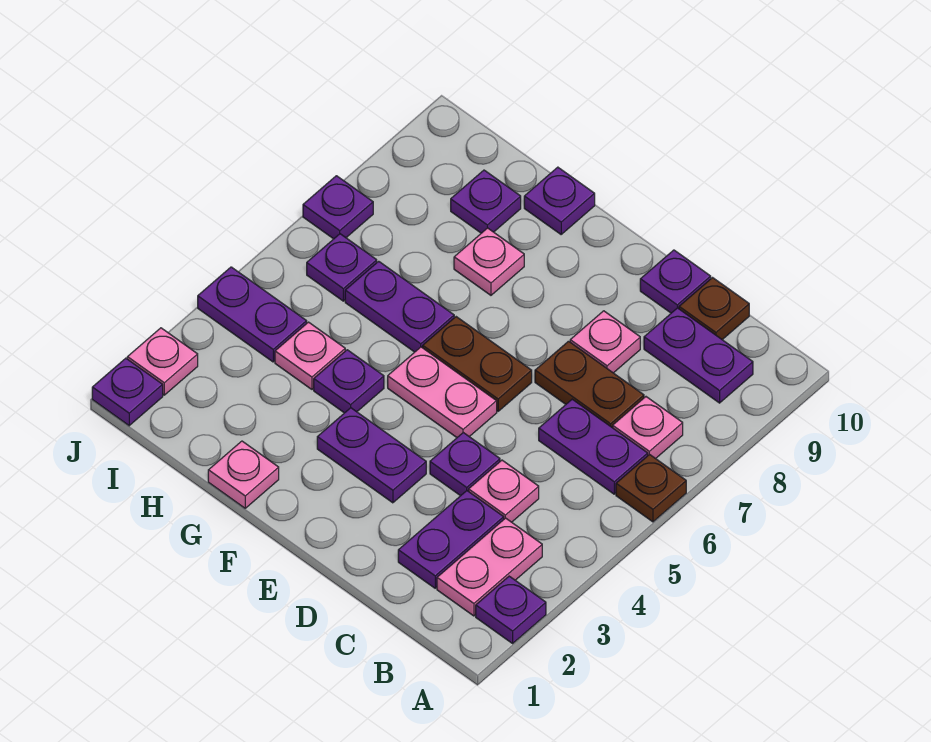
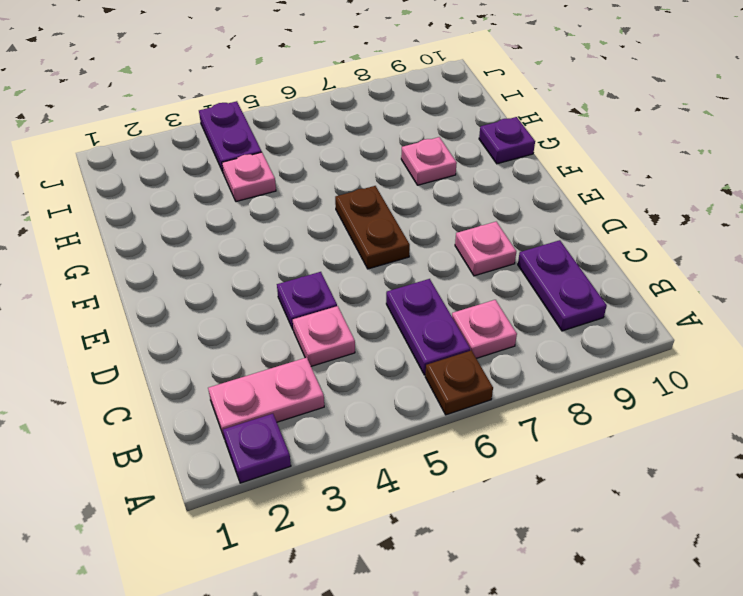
none -> purple 1x2 plate [398,491,504,588]
none -> brown 1x2 plate [535,341,644,428]
none -> brown 1x1 plate [679,278,749,340]

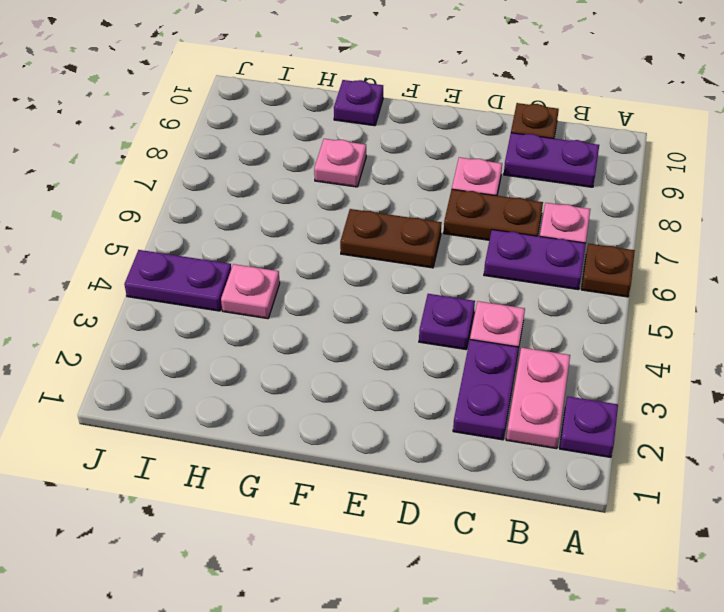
none -> purple 1x1 plate [640,250,711,313]
none -> purple 1x2 plate [317,408,426,503]
none -> pink 1x2 plate [388,347,497,437]

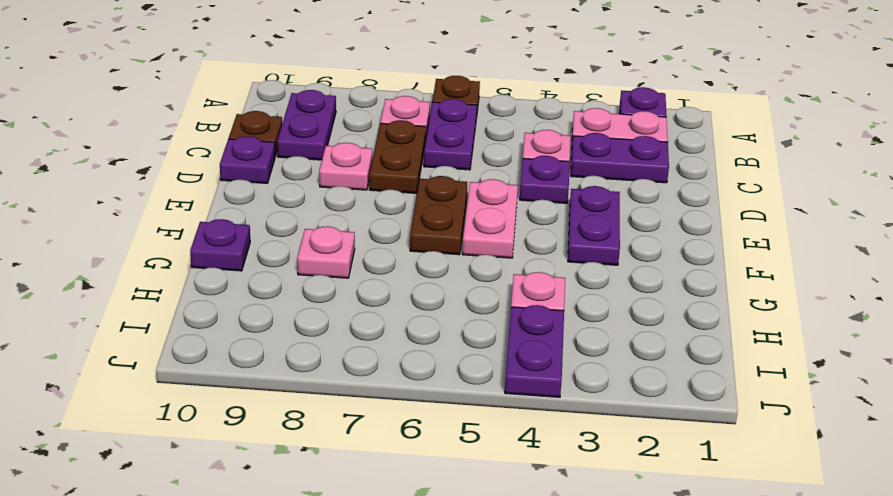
none -> pink 1x1 plate [208,441,279,508]
none -> purple 1x1 plate [314,350,384,413]
none -> purple 1x2 plate [345,261,454,352]

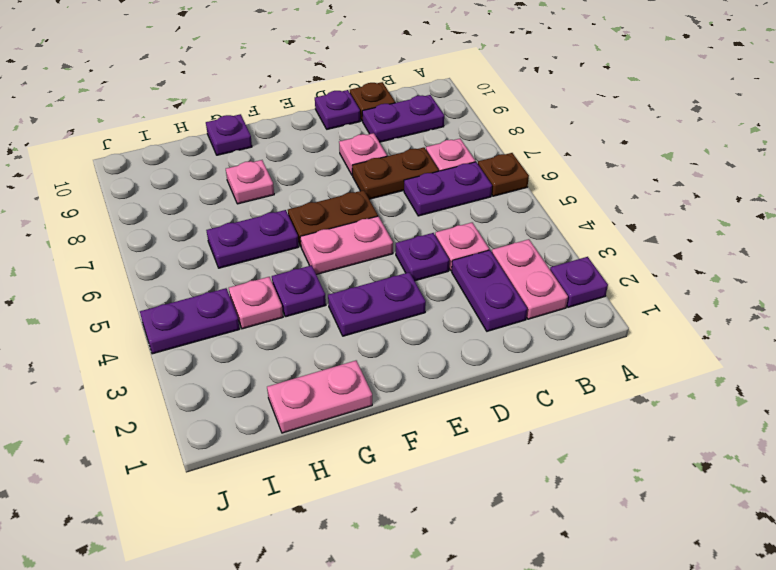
pink 1x2 plate [267,361,372,433] -> pink 1x1 plate [208,441,279,508]
none -> purple 1x1 plate [451,170,521,233]
none -> purple 1x1 plate [307,234,377,301]
none -> purple 1x1 plate [92,358,163,426]

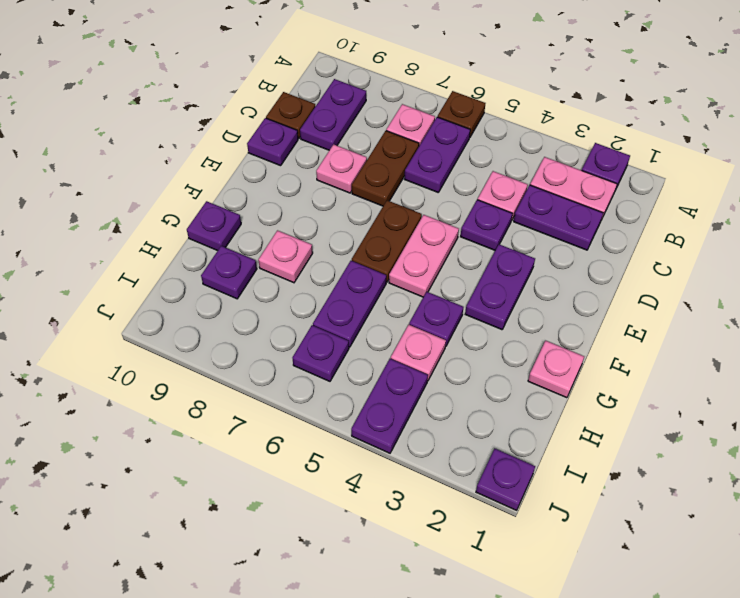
none -> pink 1x1 plate [127,328,198,395]
none -> purple 1x1 plate [303,176,373,239]

